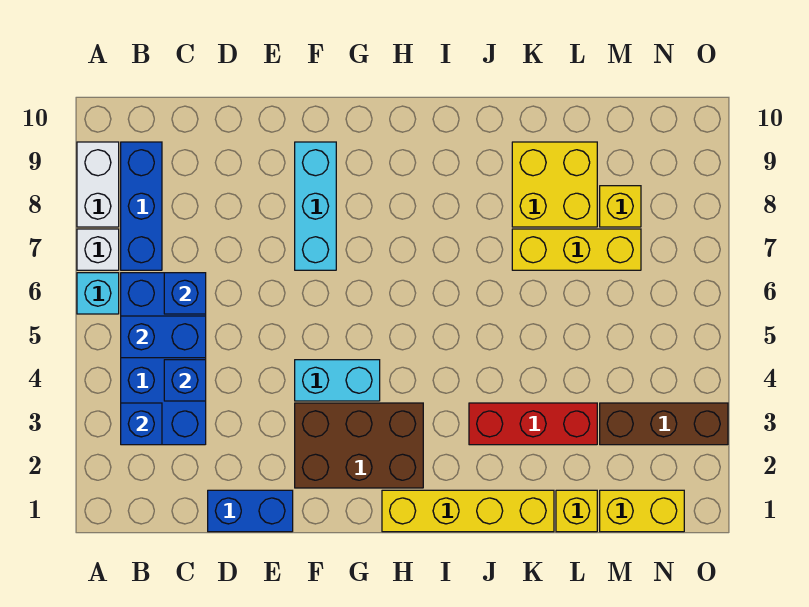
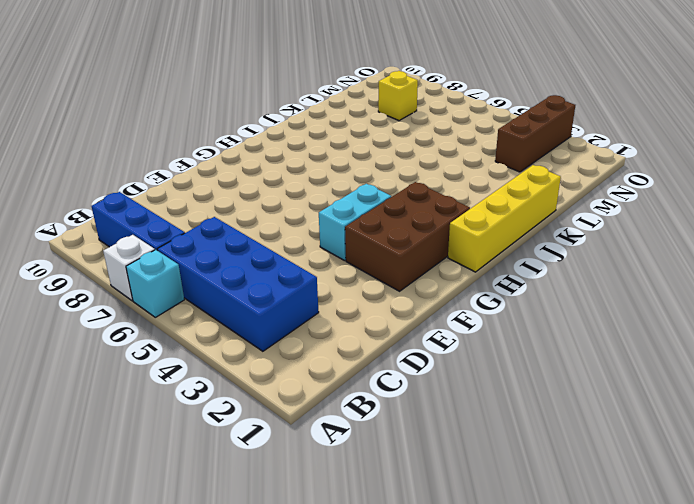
none -> white 1x2 brick [77,142,119,227]
none -> blue 1x2 brick [208,490,293,532]
none -> cyan 1x3 brick [295,142,336,270]

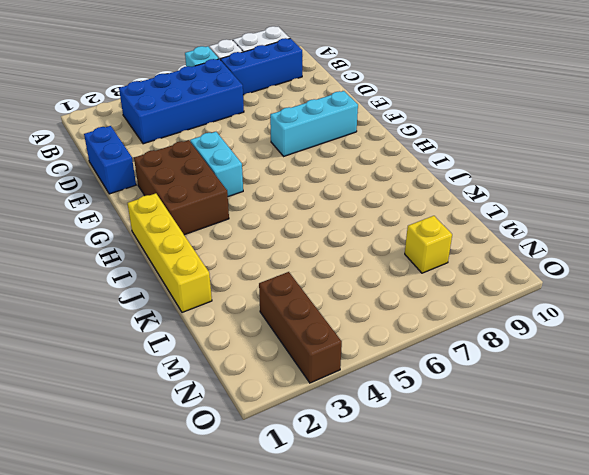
none -> red 1x3 brick [469,403,597,445]
none -> yellow 1x3 brick [512,229,641,270]
none -> yellow 2x2 brick [512,142,597,227]

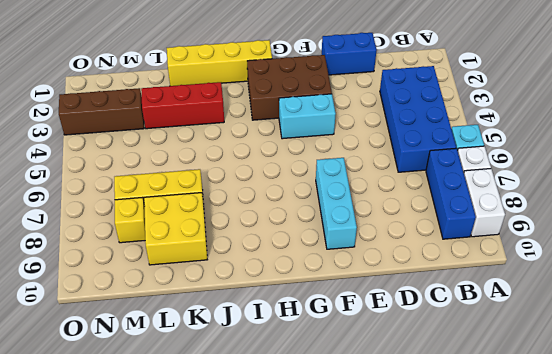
none -> yellow 1x1 brick [556,490,597,532]
none -> yellow 1x2 brick [600,490,684,532]
none -> blue 1x1 brick [121,403,162,445]

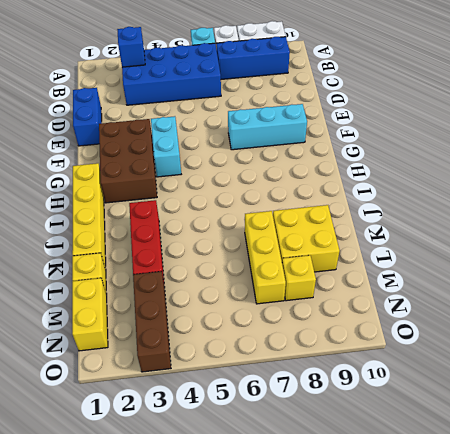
none -> blue 1x2 brick [121,316,206,358]
none -> blue 1x1 brick [164,360,206,401]
none -> blue 1x1 brick [164,273,206,314]

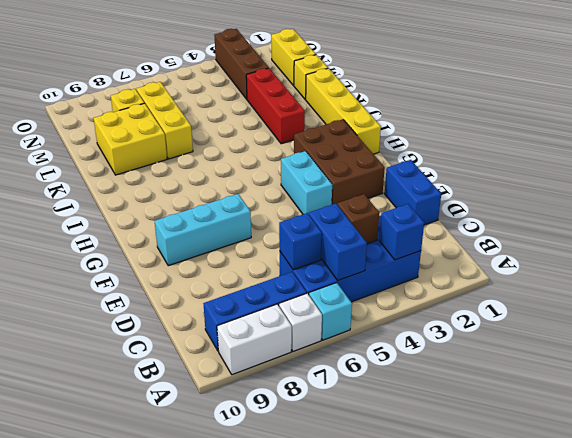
brown 1x1 brick [337,194,379,244] -> blue 1x1 brick [164,360,206,401]

